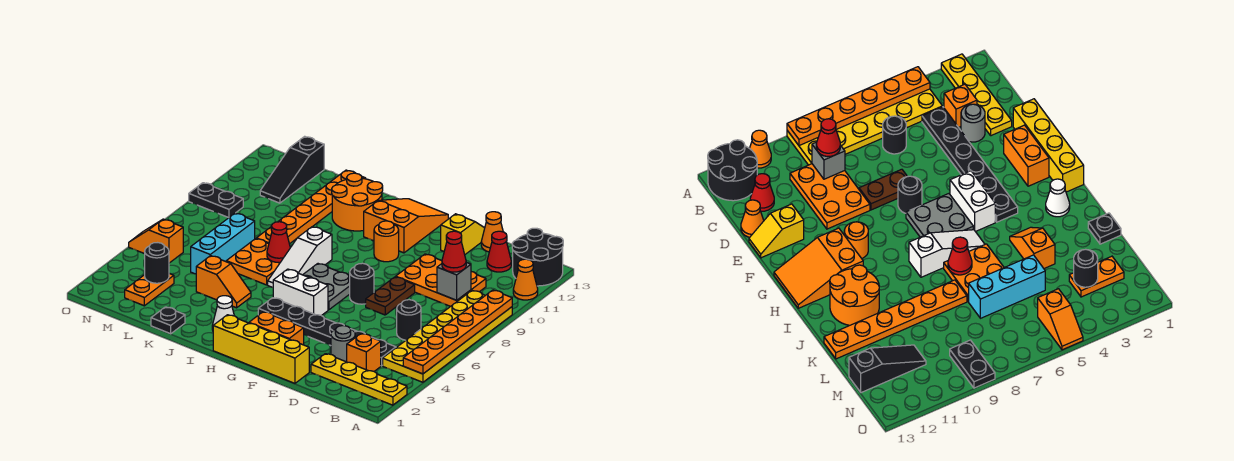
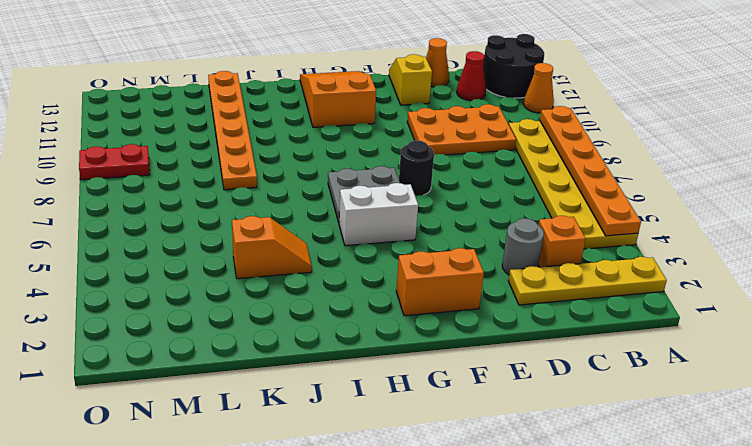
red 1x2 plate [79,144,150,180] -> black 1x2 plate [189,183,243,218]
none -> black 1x6 plate [258,298,396,366]
none -> black 1x1 round brick [397,300,421,340]
none -> yellow 1x4 brick [213,315,309,384]
none -> brown 1x2 plate [366,277,415,315]

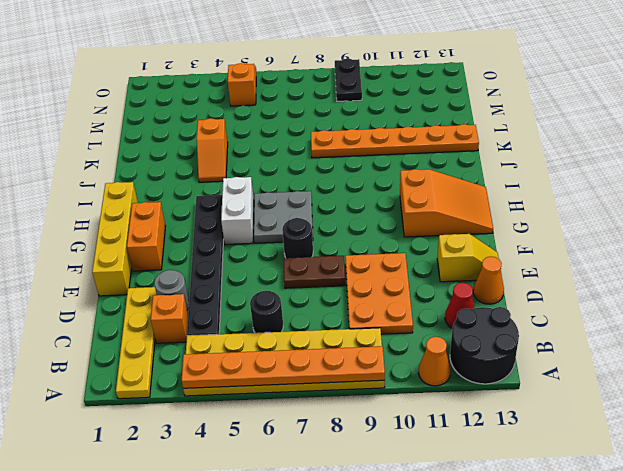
none -> orange 1x1 round brick [374,221,399,262]
none -> white 1x1 cone [212,296,234,330]
none -> white 1x3 slope [268,227,332,287]
none -> orange 2x2 round brick [332,173,383,231]

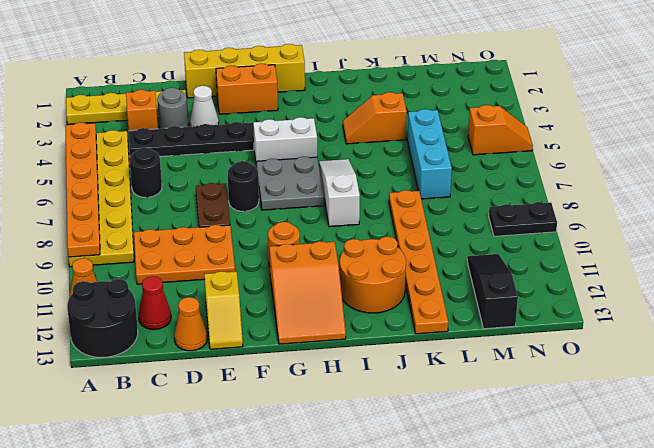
white 1x1 cone [190,86,219,127] -> white 1x1 cone moved to [212,296,234,330]
none -> orange 2x2 plate [226,239,280,285]
none -> black 1x1 plate [151,307,185,334]
none -> orange 1x2 plate [125,273,174,306]
none -> grey 1x1 brick [437,262,471,300]

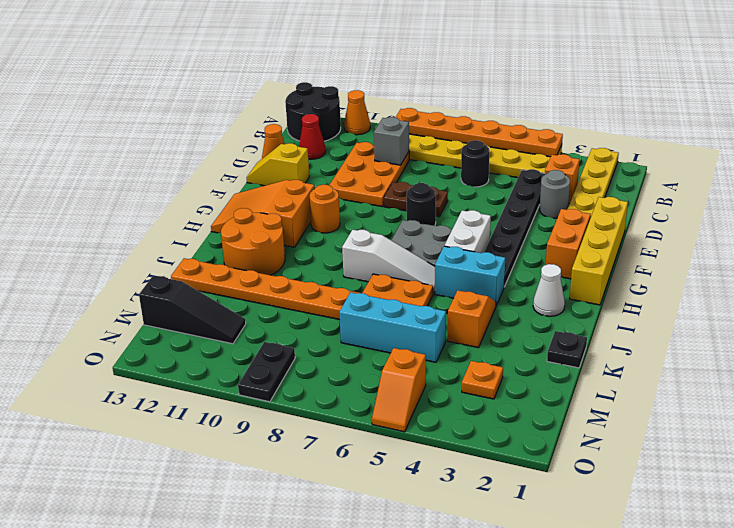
cyan 1x2 brick [435,246,505,306] -> none
orange 1x1 plate [462,361,503,399] -> orange 1x2 plate [125,273,174,306]
none -> red 1x1 cone [267,222,290,263]
none -> black 1x1 round brick [145,243,169,283]
none -> red 1x1 cone [442,231,466,272]

